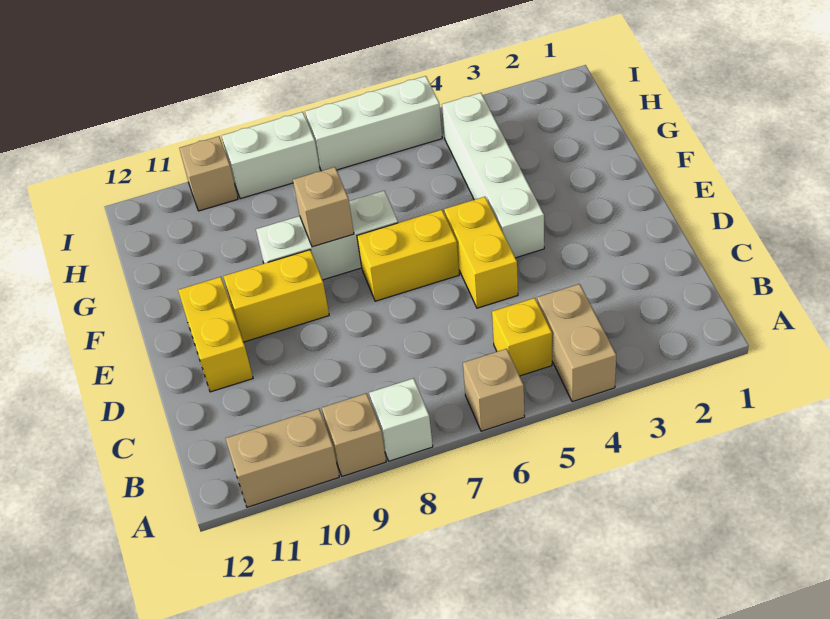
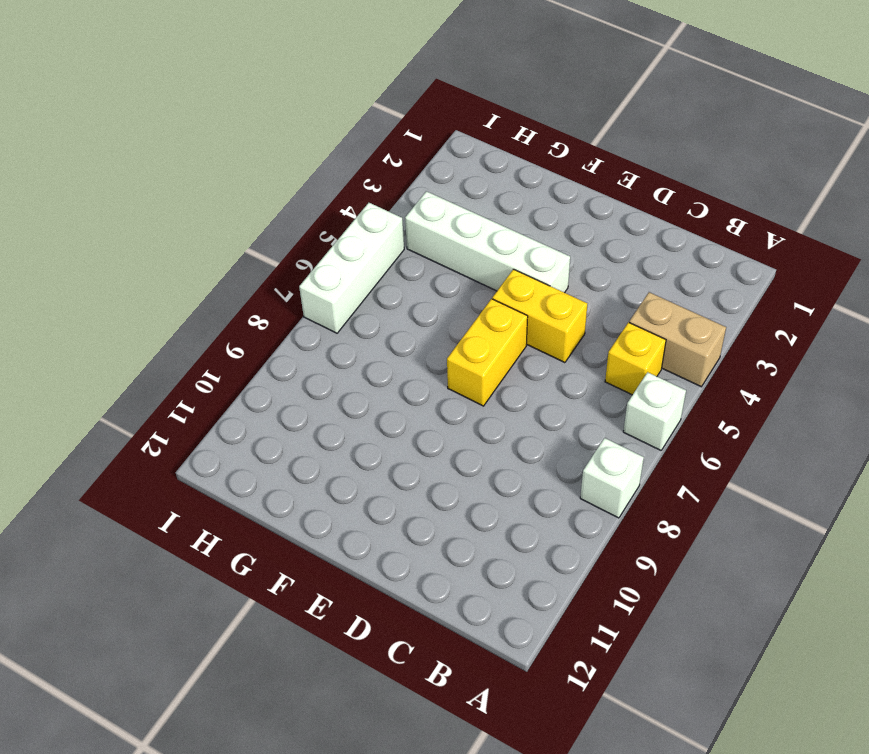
white 1x1 brick [623,372,686,450] -> tan 1x1 brick [463,349,525,431]
none -> tan 1x1 brick [322,393,386,476]
none -> tan 1x2 brick [225,409,339,507]
none -> yellow 1x2 brick [178,277,253,392]

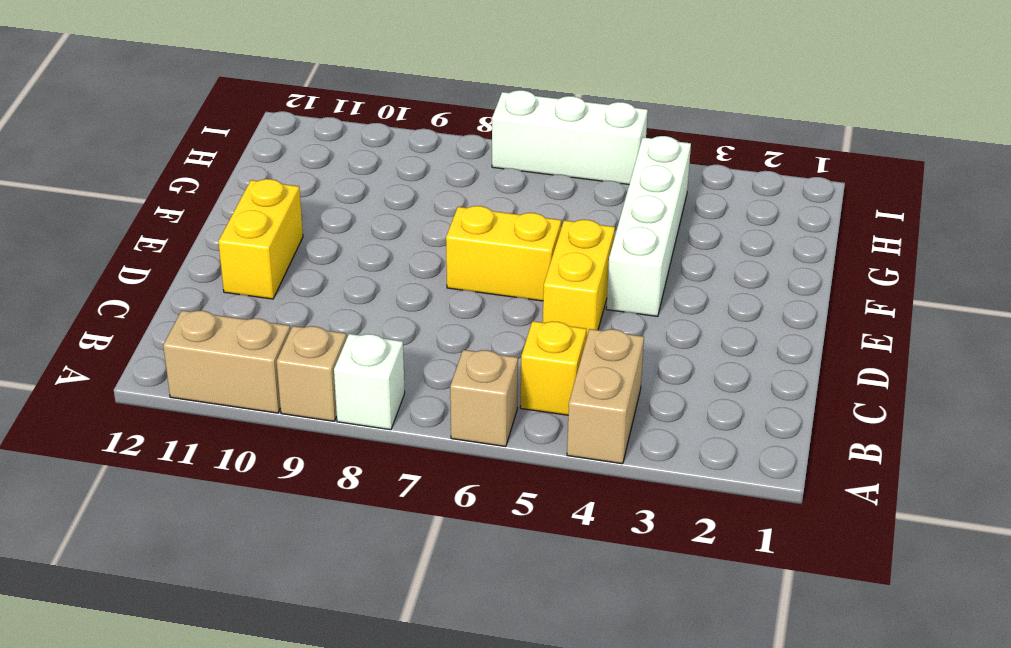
none -> yellow 1x2 brick [223,250,329,342]
none -> white 1x3 brick [256,191,398,280]
none -> white 1x2 brick [222,112,320,199]

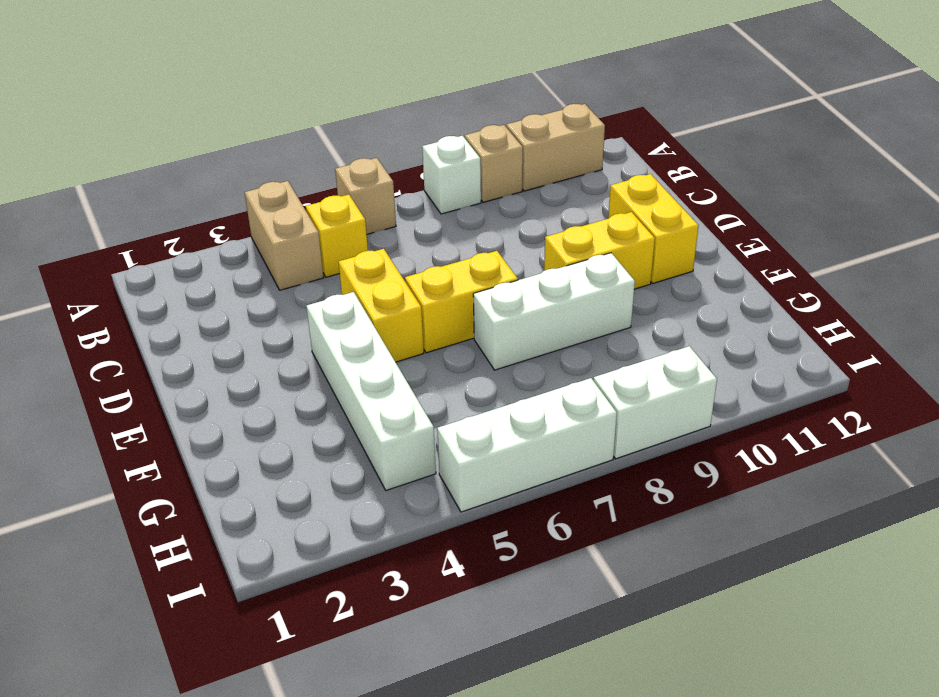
none -> tan 1x1 brick [179,136,238,211]
none -> tan 1x1 brick [293,167,354,247]

